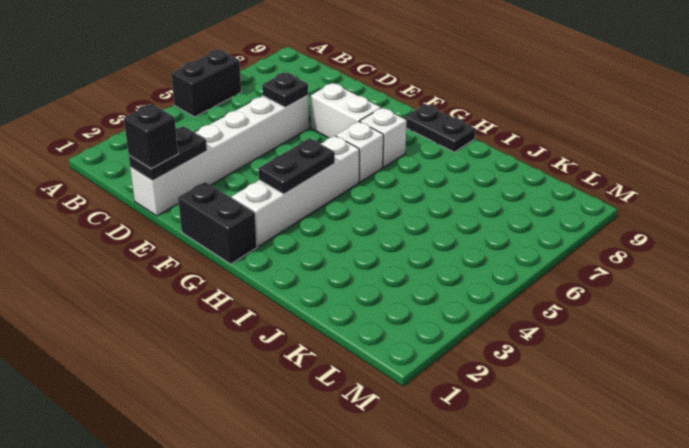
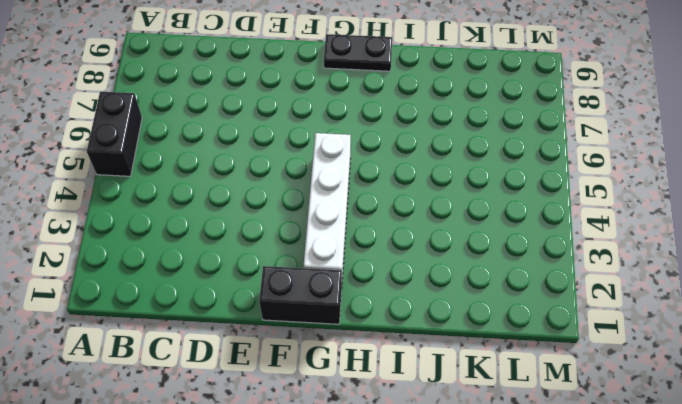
none -> white 1x6 brick [130,95,309,216]
none -> white 1x2 brick [310,83,381,138]
none -> white 1x1 brick [336,122,383,182]

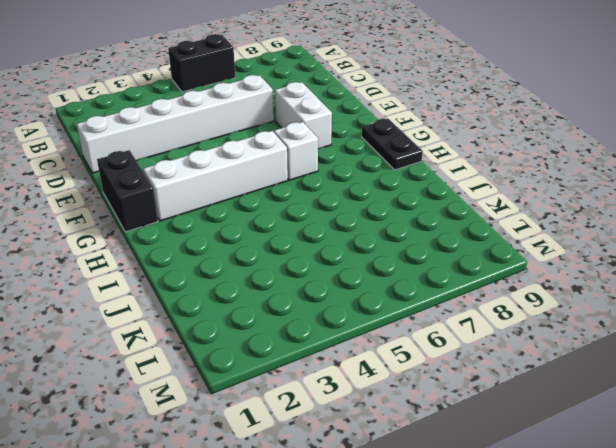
none -> white 1x1 brick [360,108,407,167]
none -> black 1x2 plate [129,126,207,181]
none -> black 1x1 plate [262,72,308,107]

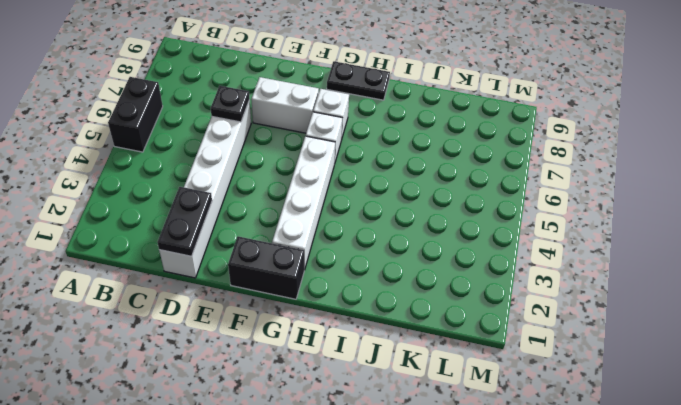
none -> black 1x2 plate [258,138,335,194]
none -> black 1x1 brick [124,104,178,169]

